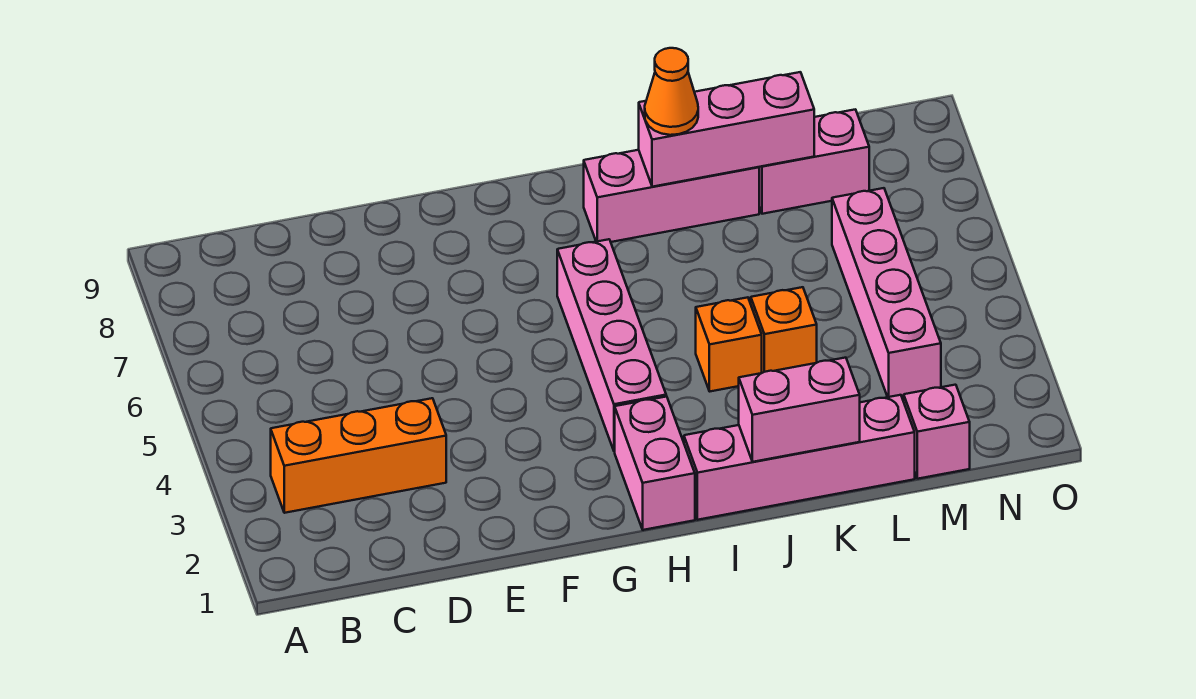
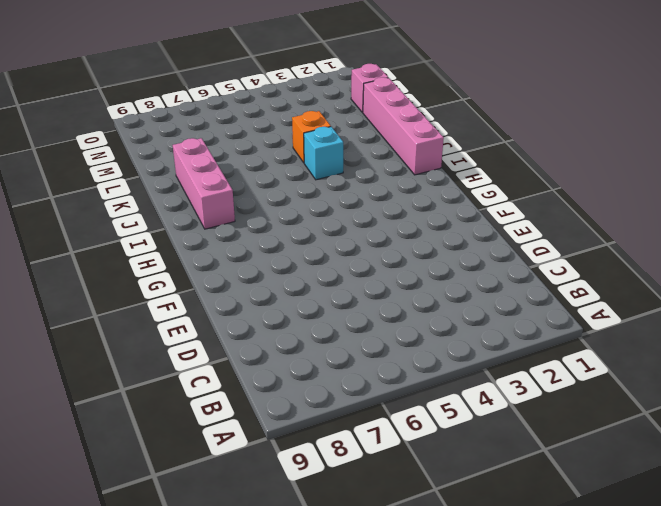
cyan 1x1 brick [304,127,343,180] -> orange 1x1 brick [696,297,762,391]
none -> orange 1x3 brick [271,398,446,513]
none -> pink 1x2 brick [615,396,695,530]
none -> pink 1x4 brick [557,239,666,451]

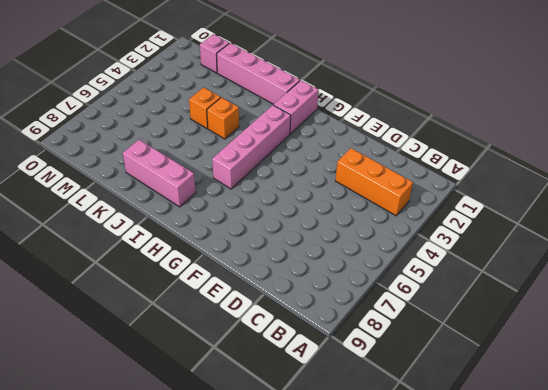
none -> pink 1x2 brick [759,109,869,214]
none -> pink 1x4 brick [832,188,941,398]
none -> pink 1x2 brick [739,358,860,462]

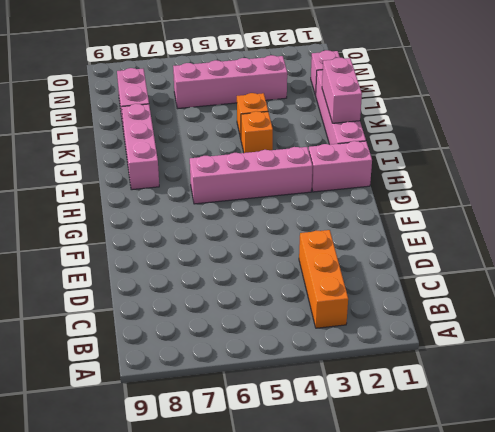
none -> pink 1x3 brick [639,72,814,187]
none -> orange 1x1 cone [645,48,698,135]

